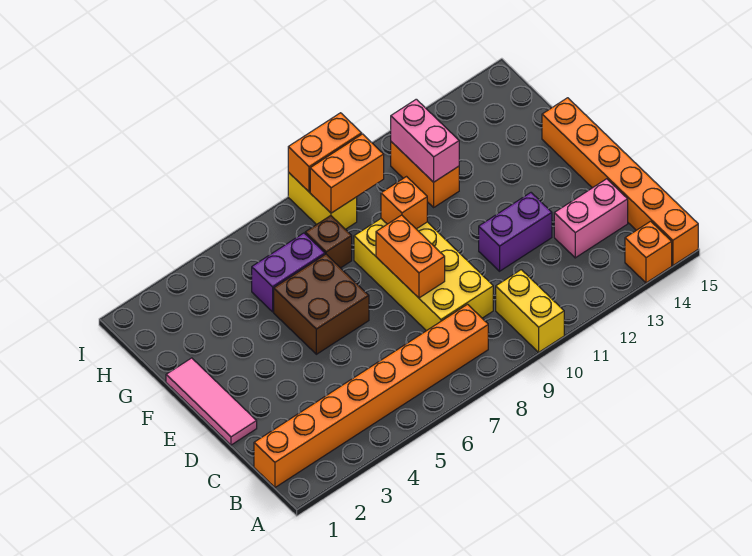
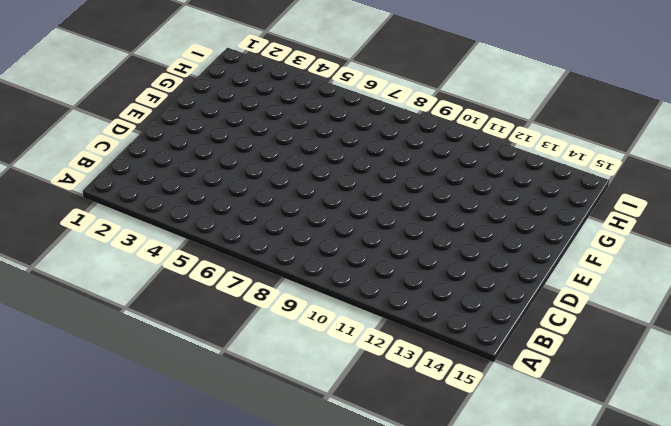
none -> yellow 1x2 brick [496,270,564,352]
none -> orange 1x1 brick [625,221,672,283]
none -> orange 1x6 brick [542,98,698,265]

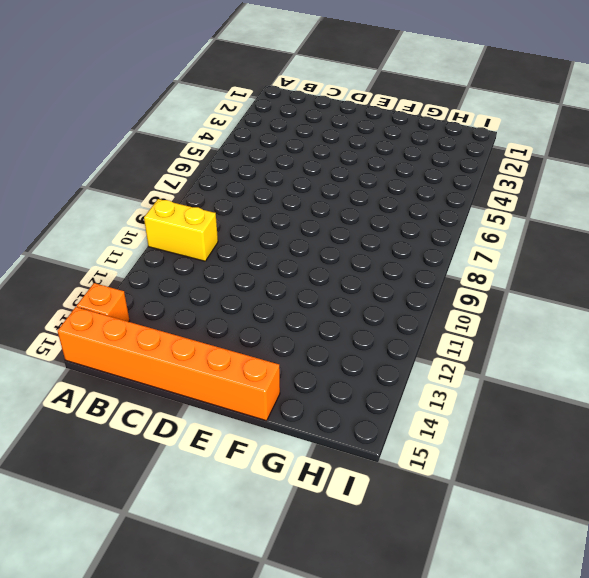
none -> orange 1x8 brick [254,304,488,487]
none -> yellow 2x4 brick [354,219,493,331]
none -> pink 1x2 brick [554,179,628,258]

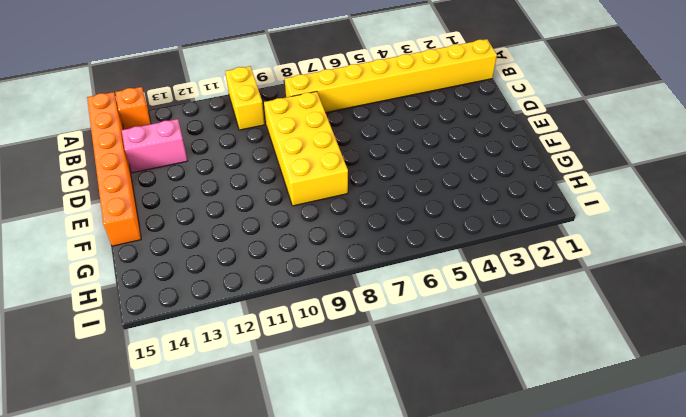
yellow 1x8 brick [285,39,497,113] -> orange 1x8 brick [254,304,488,487]
none -> pink 1x3 tile [166,358,257,445]
none -> purple 1x2 brick [479,193,552,271]
none -> brown 2x2 brick [274,254,369,354]

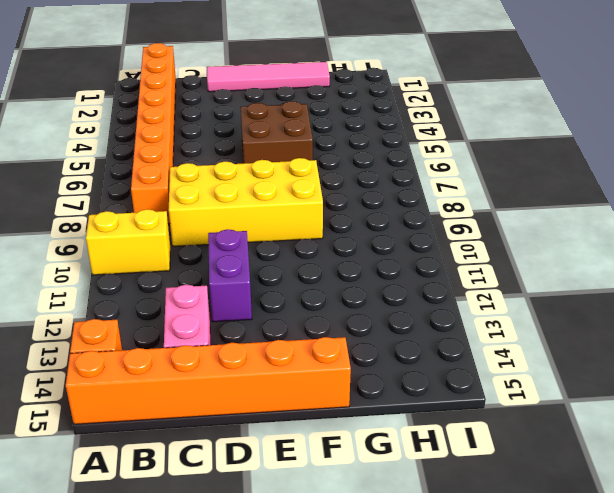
pink 1x4 tile [207,62,330,92] -> pink 1x3 tile [166,358,257,445]
none -> purple 1x2 brick [252,233,325,312]
none -> brown 1x1 brick [305,216,352,268]
none -> orange 1x2 brick [391,142,459,207]

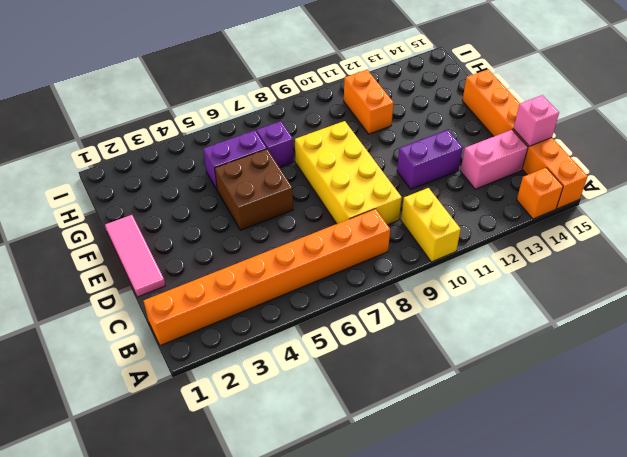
pink 1x1 brick [513,95,559,146] -> none
purple 1x1 brick [257,121,294,167] -> brown 1x1 brick [305,216,352,268]
none -> yellow 1x2 brick [288,172,357,229]
none -> orange 1x2 brick [376,215,445,298]
none -> orange 1x1 brick [381,177,427,229]

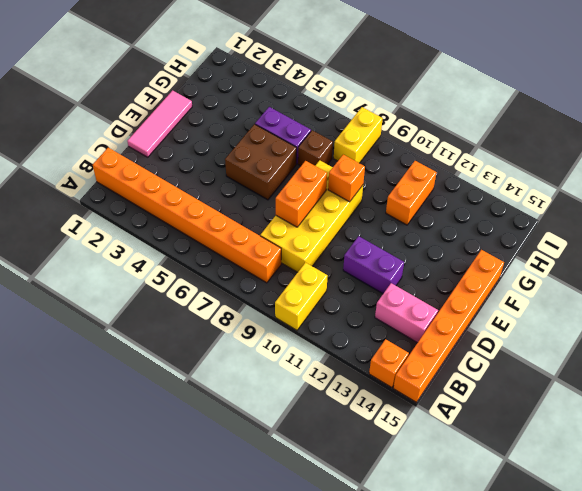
none -> pink 1x2 brick [391,99,459,182]
none -> orange 1x2 brick [310,134,384,213]
none -> orange 1x2 brick [288,113,362,192]

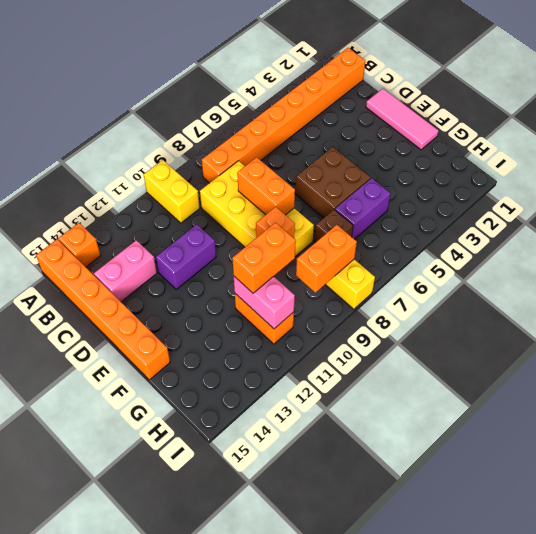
orange 1x2 brick [233,223,296,293] -> orange 1x2 brick moved to [288,113,362,192]

